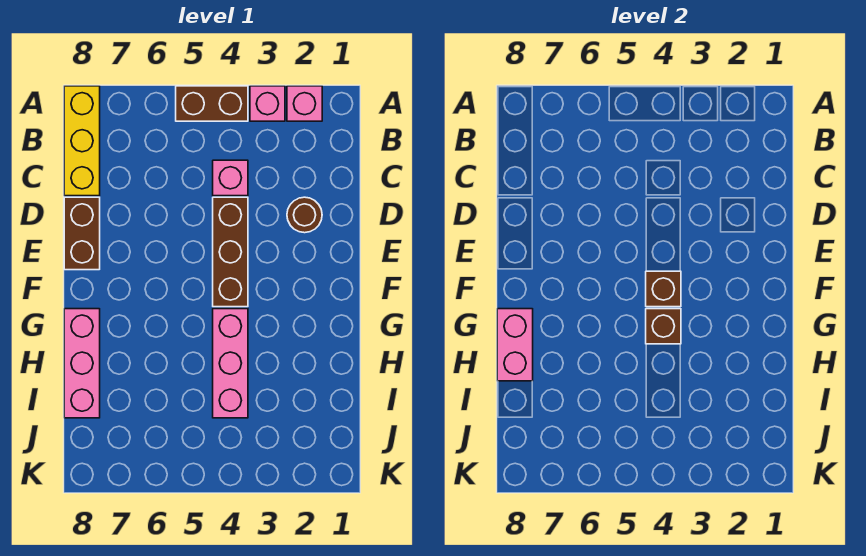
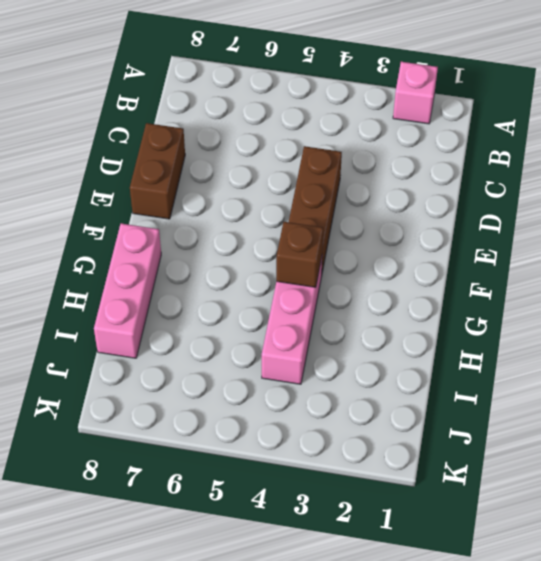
none -> pink 1x1 brick [250,86,285,121]
none -> brown 1x2 brick [176,86,248,121]
none -> yellow 1x3 brick [64,86,100,196]

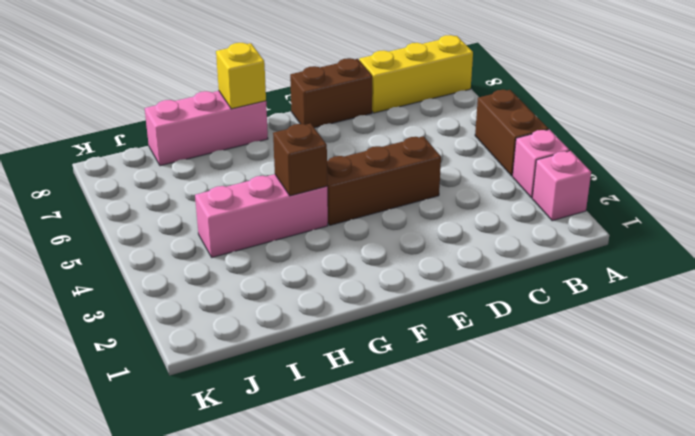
yellow 1x1 brick [216,43,266,109] -> pink 1x2 brick [497,309,533,381]
none -> pink 1x1 brick [213,160,248,196]
none -> brown 1x1 round brick [287,197,322,233]
none -> brown 1x1 brick [646,271,681,307]

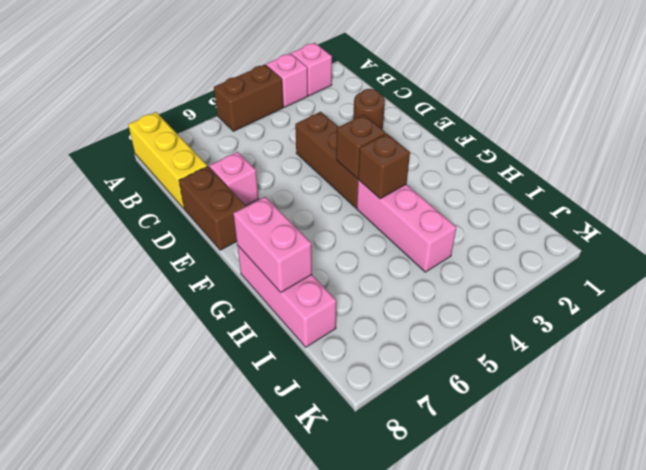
pink 1x1 brick [210,152,259,206] -> pink 1x1 brick moved to [213,160,248,196]

